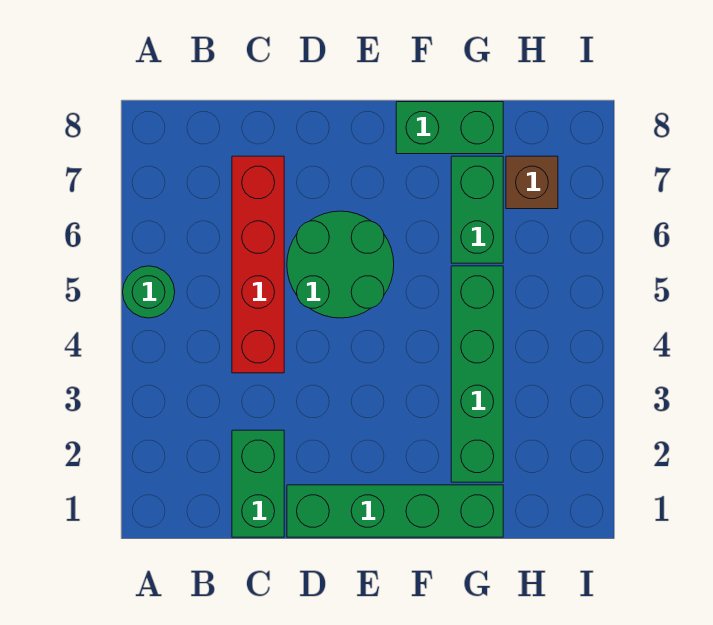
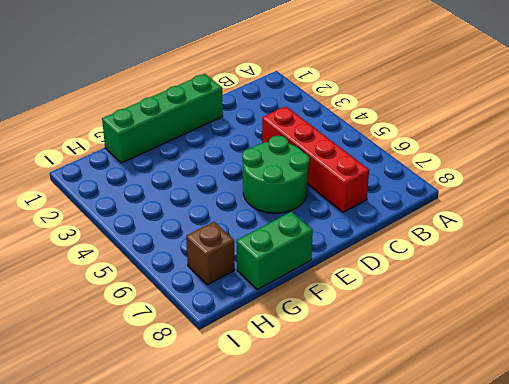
none -> green 1x1 round brick [123,266,175,318]
none -> green 1x2 brick [232,430,284,537]

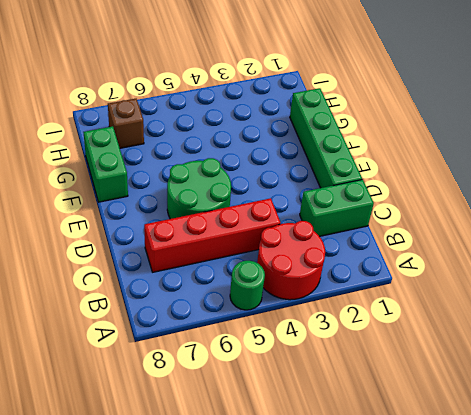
red 2x2 round brick [257,221,325,300] -> none
none -> green 1x4 brick [451,266,503,482]
none -> green 1x2 brick [451,156,503,263]

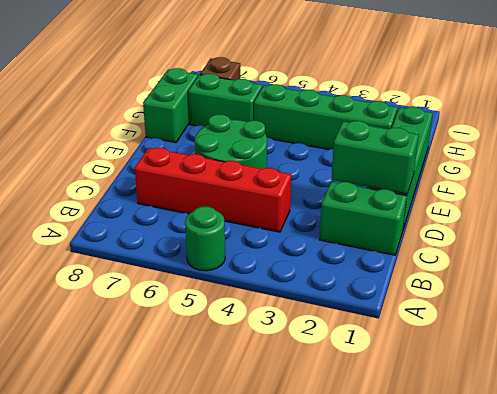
green 1x2 brick [331,121,419,194] -> none

